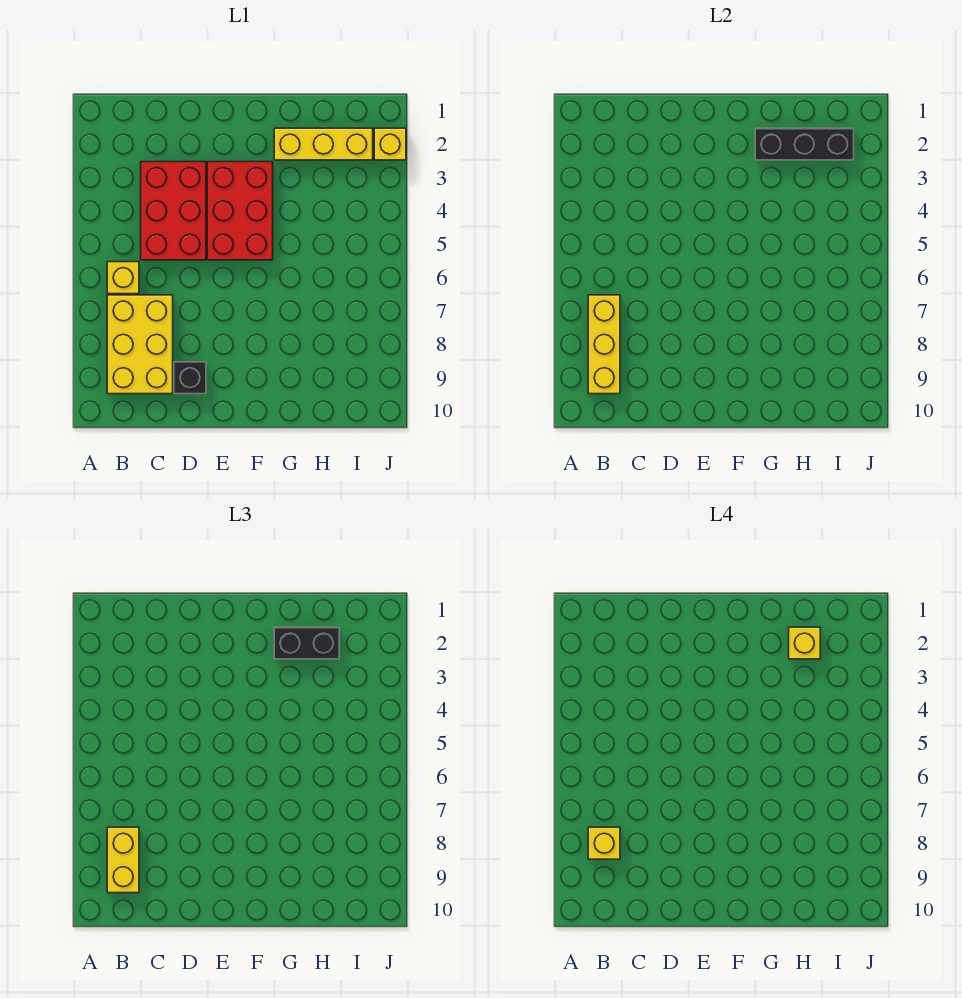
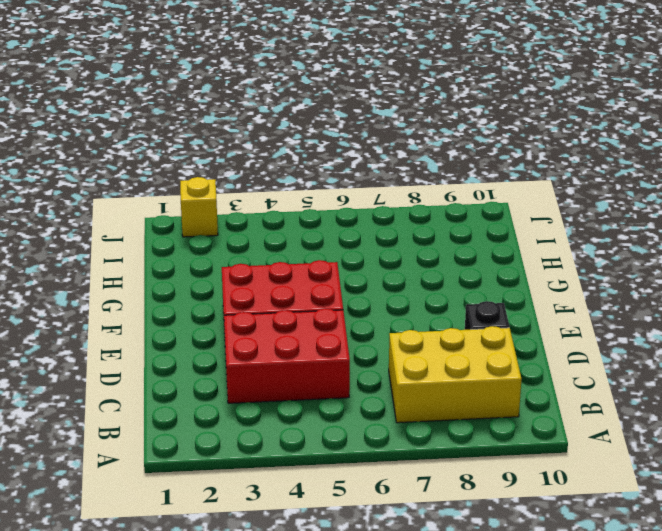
none -> yellow 1x1 brick [107,262,139,294]
none -> yellow 1x3 brick [274,128,373,160]
none -> yellow 1x3 brick [588,295,620,394]

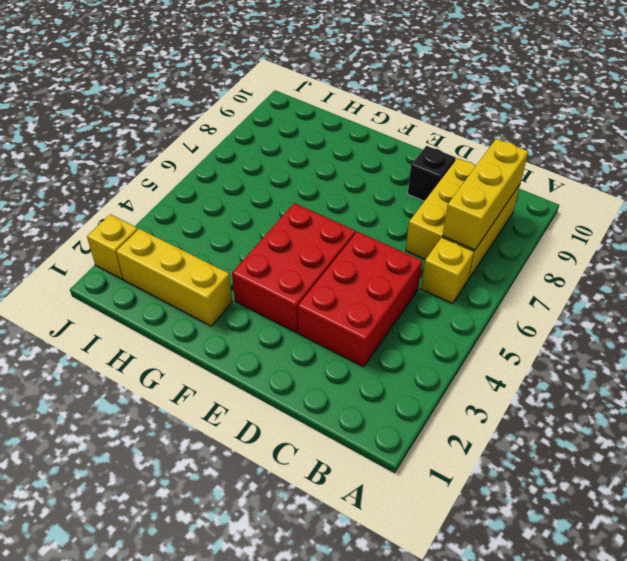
none -> black 1x3 brick [755,128,854,160]
none -> yellow 1x2 brick [107,827,139,893]
none -> black 1x2 brick [274,627,339,659]

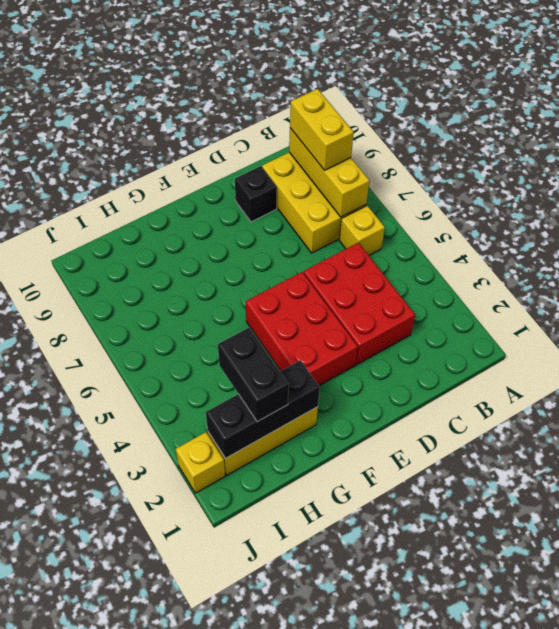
black 1x2 brick [218,328,289,422] -> black 1x2 brick turned to [274,627,339,659]
none -> yellow 1x1 brick [588,827,620,859]
none -> yellow 1x1 brick [789,627,820,659]

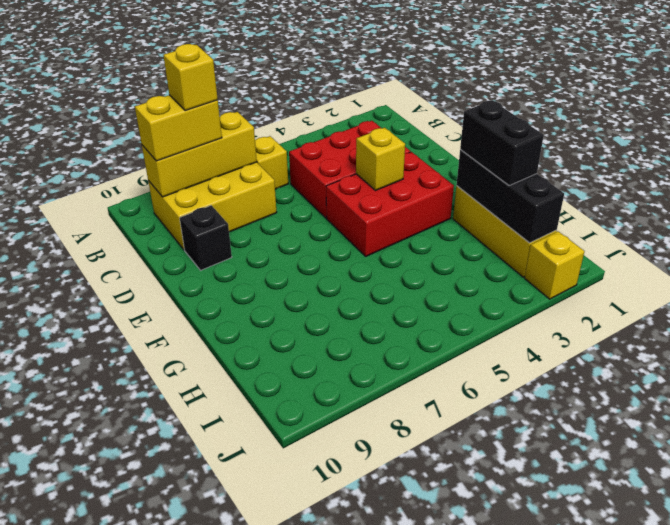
yellow 1x1 brick [356,128,405,191] -> yellow 1x1 brick moved to [789,627,820,659]

